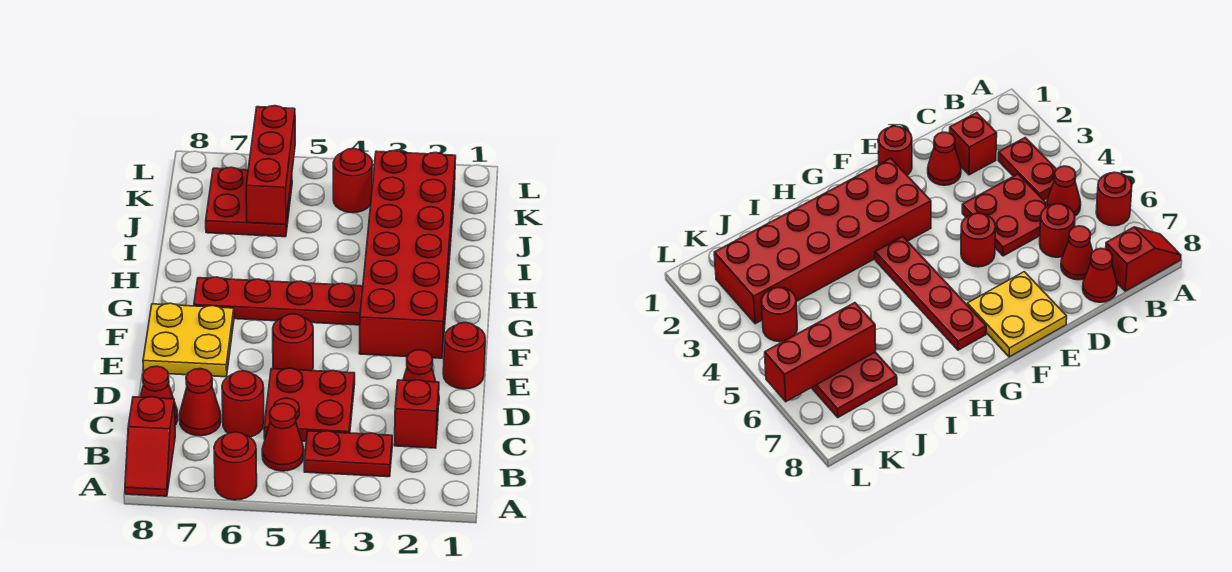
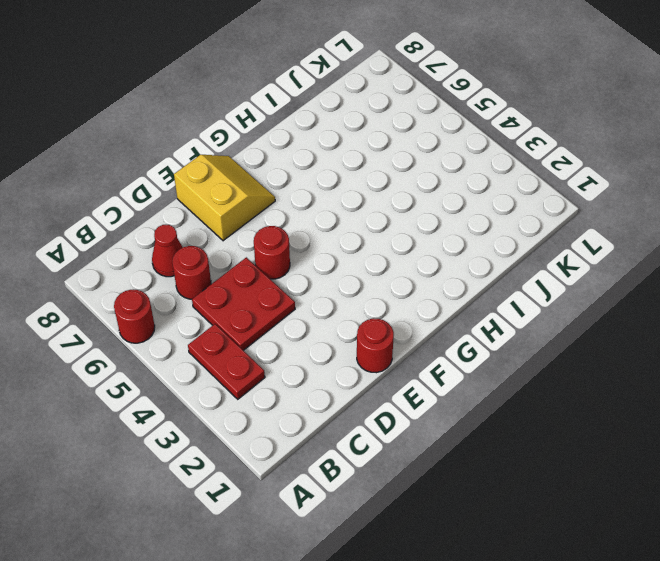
yellow 2x2 slope [174,155,275,241] -> yellow 2x2 plate [143,303,234,377]
none -> red 1x2 slope [125,397,175,496]
none -> red 1x1 cone [262,403,304,471]
none -> red 1x1 brick [394,380,439,448]

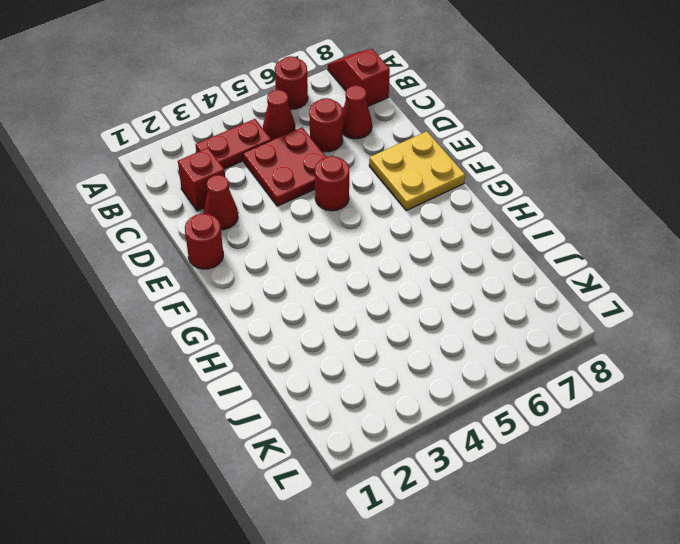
none -> red 1x1 cone [140,366,178,425]
none -> red 2x6 brick [359,150,456,358]
none -> red 1x4 plate [194,277,363,325]

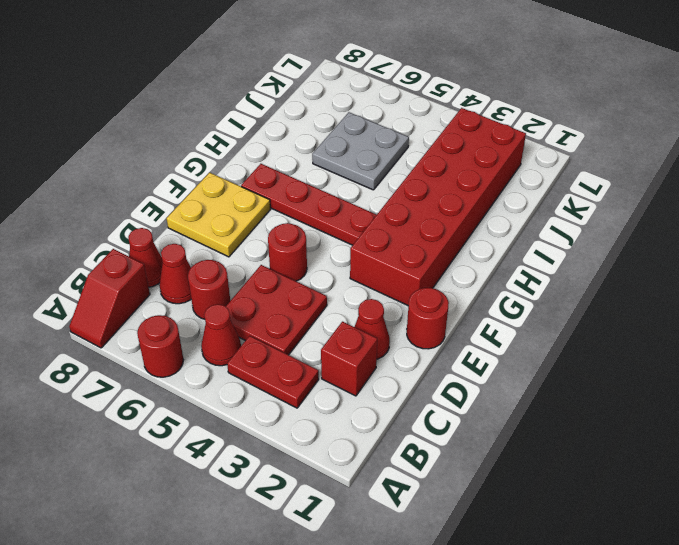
grey 2x2 plate [312,112,409,190] -> red 2x2 plate [206,167,292,237]
none -> red 1x1 round brick [333,149,373,213]
none -> red 1x3 brick [246,106,295,224]

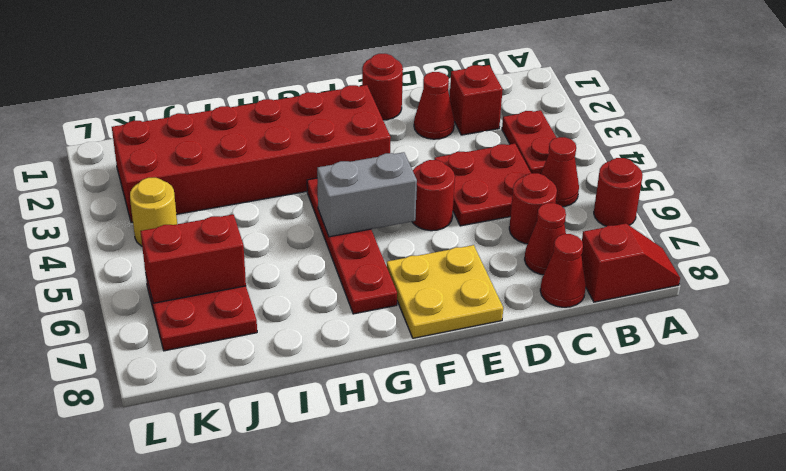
grey 1x2 brick [317,152,417,237] -> none
red 1x2 brick [140,214,246,303] -> red 1x3 brick [246,106,295,224]
yellow 1x1 round brick [130,178,177,246] -> red 1x1 round brick [333,149,373,213]

